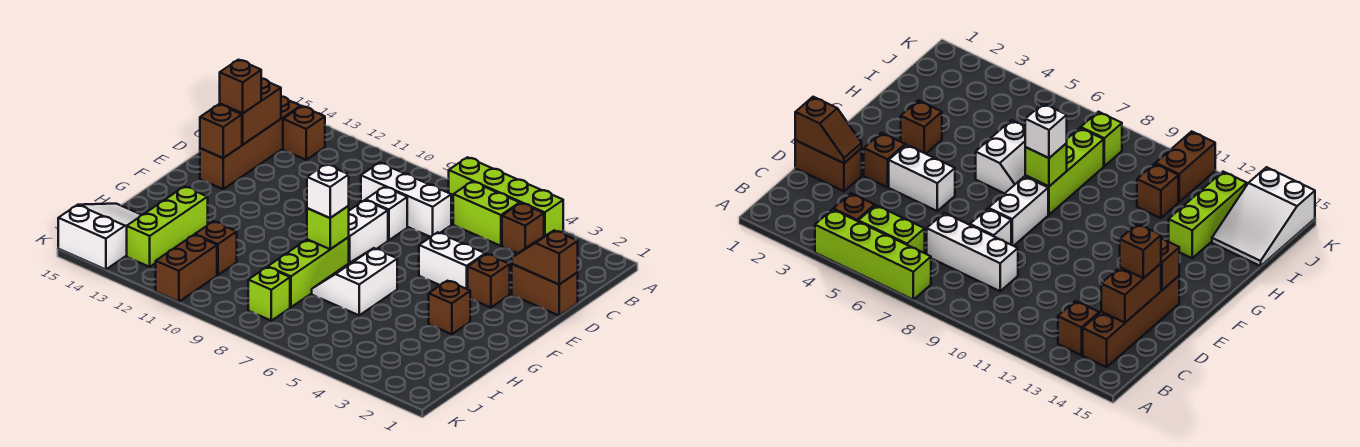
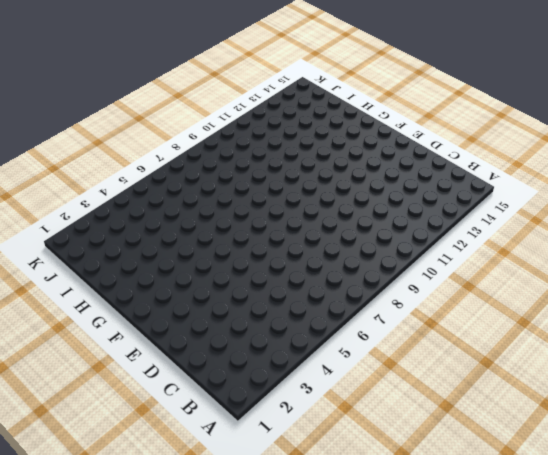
none -> lime 1x4 brick [449,157,563,236]
none -> brown 1x1 brick [502,203,544,253]
none -> lime 1x2 brick [453,182,520,246]

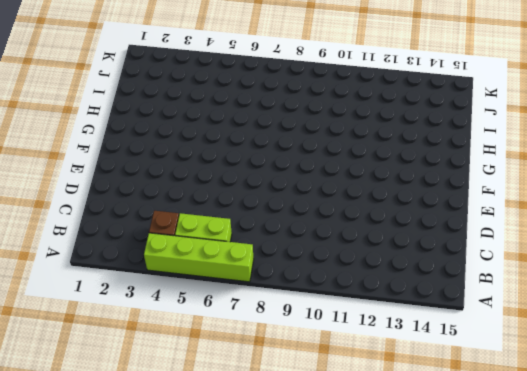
none -> brown 1x1 brick [283,106,325,160]
none -> brown 1x4 brick [200,96,301,189]
none -> white 1x3 brick [361,163,451,237]

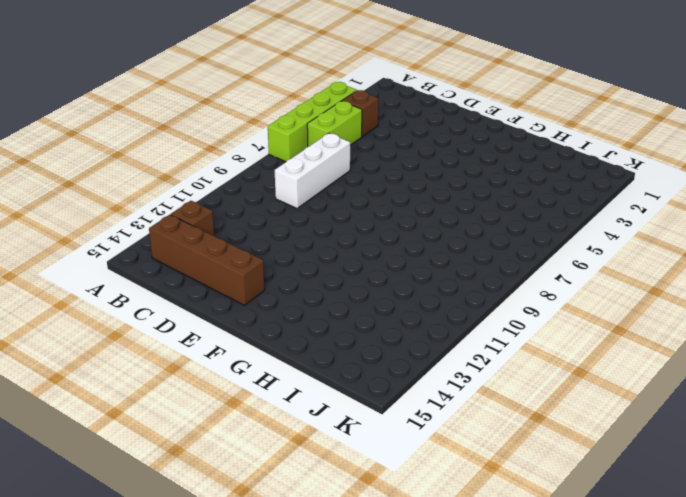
none -> brown 1x2 brick [512,264,578,316]
none -> white 1x1 brick [366,187,407,240]
none -> brown 1x1 brick [468,254,510,308]

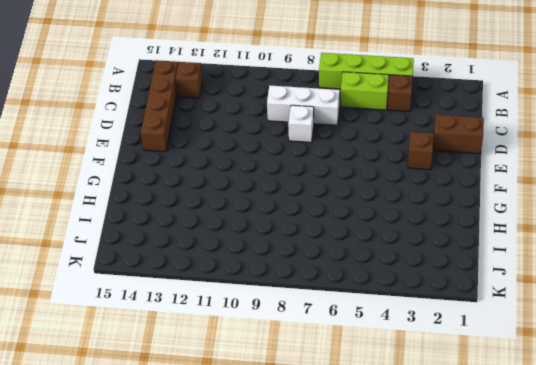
none -> white 1x2 brick [419,232,485,289]
none -> white 1x2 brick [349,200,388,263]
none -> brown 1x1 brick [429,281,470,334]

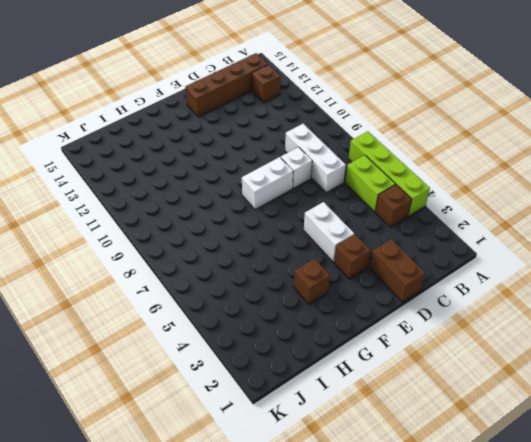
none -> white 2x2 slope [312,248,397,315]
none -> lime 1x3 brick [268,237,349,307]
none -> lime 1x3 brick [127,187,208,267]

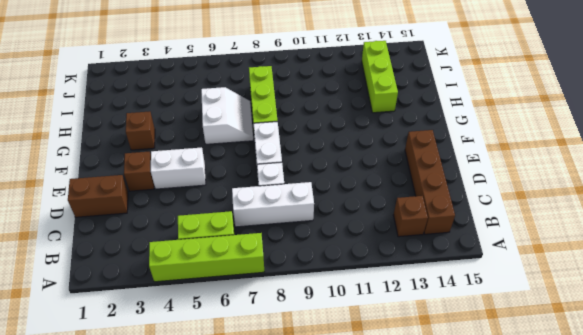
none -> brown 1x1 brick [502,203,544,253]
none -> brown 1x1 brick [195,221,237,275]
none -> white 2x3 slope [58,204,141,270]

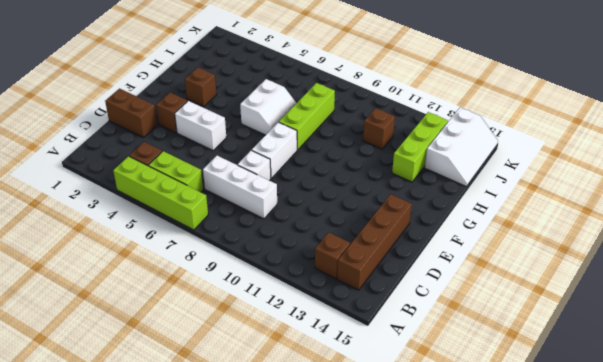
white 2x3 slope [425,108,498,186] -> white 2x3 slope turned to [58,204,141,270]
none -> lime 1x1 brick [248,267,290,321]
none -> brown 1x2 brick [156,235,217,302]
none -> brown 1x2 brick [220,78,281,144]

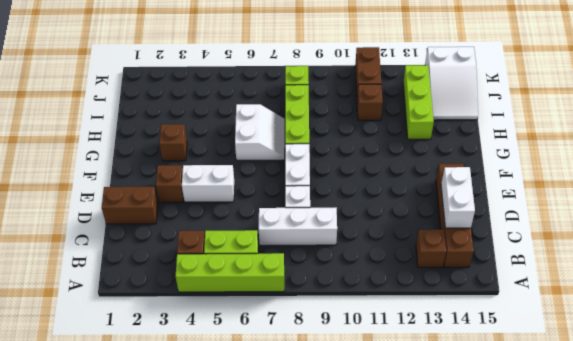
white 1x2 brick [441,167,475,228] -> brown 1x2 brick [220,78,281,144]
none -> brown 1x2 slope [512,231,578,284]
none -> brown 1x1 brick [200,104,242,158]
none -> lime 1x1 brick [307,206,349,249]

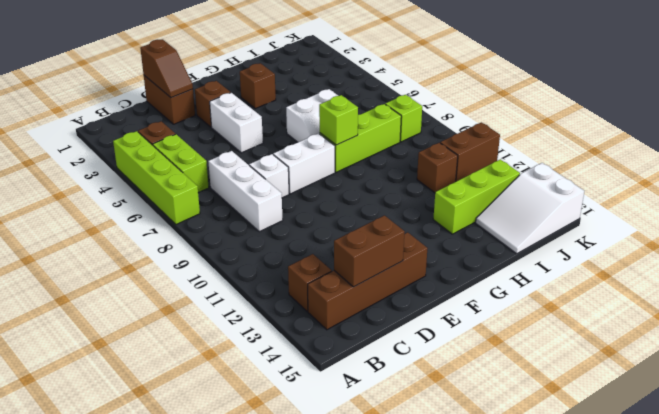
none -> brown 1x1 brick [200,104,242,158]
none -> brown 1x1 brick [220,60,261,113]
none -> white 1x1 brick [307,164,349,218]

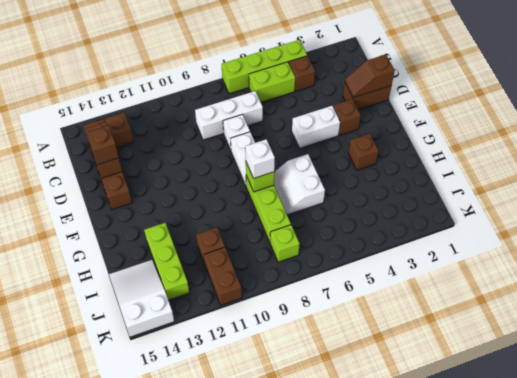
none -> brown 1x1 brick [200,104,242,158]

